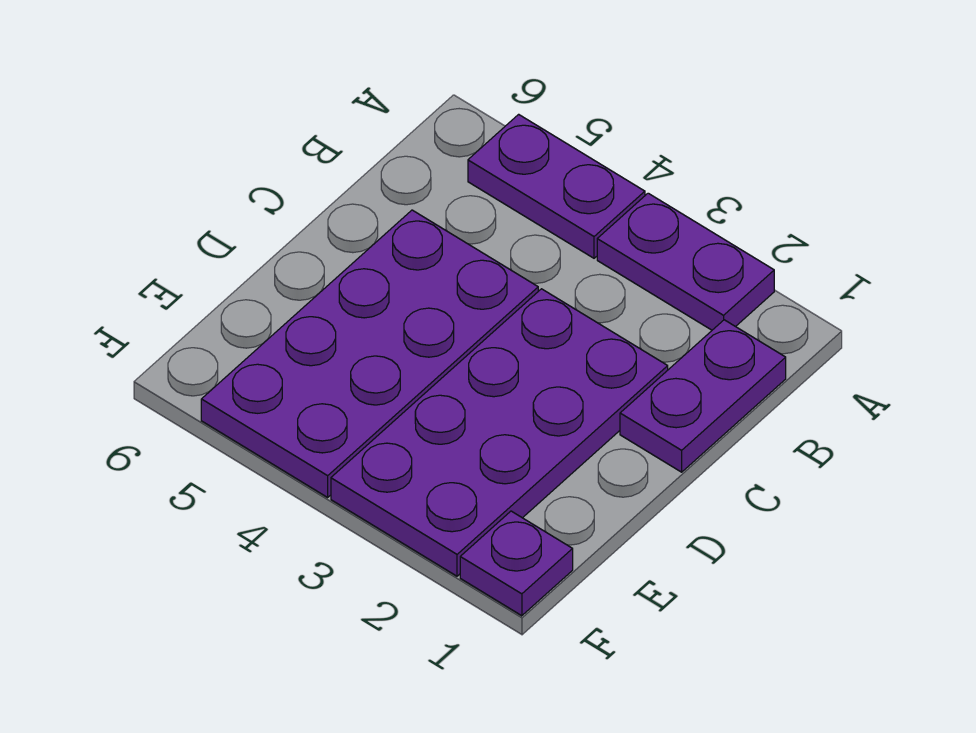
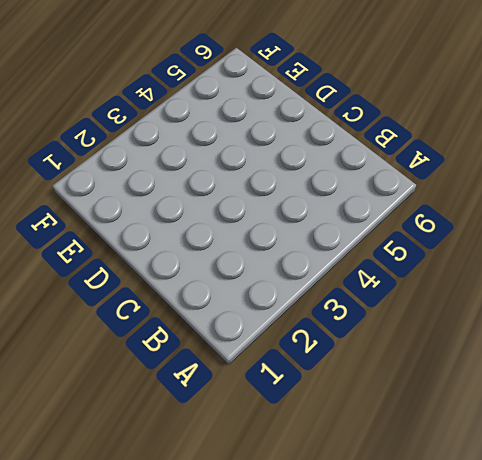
none -> purple 1x2 plate [597,193,774,330]
none -> purple 1x2 plate [468,114,645,258]

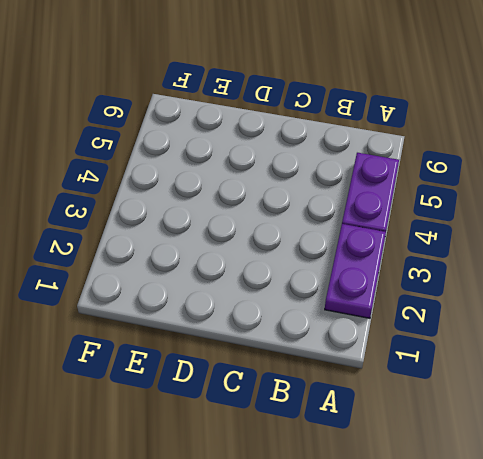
none -> purple 1x2 plate [620,320,786,472]
none -> purple 2x4 plate [331,289,668,576]

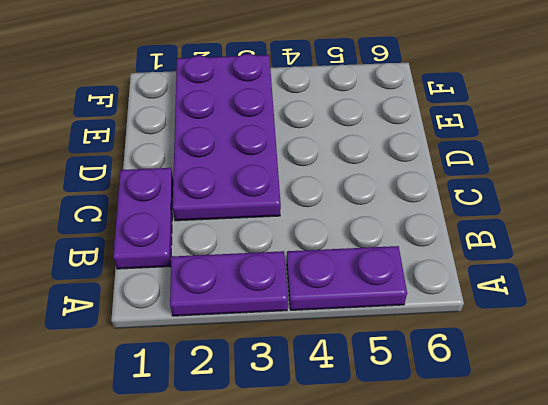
none -> purple 2x4 plate [201,210,538,497]
none -> purple 1x1 plate [460,511,573,616]

